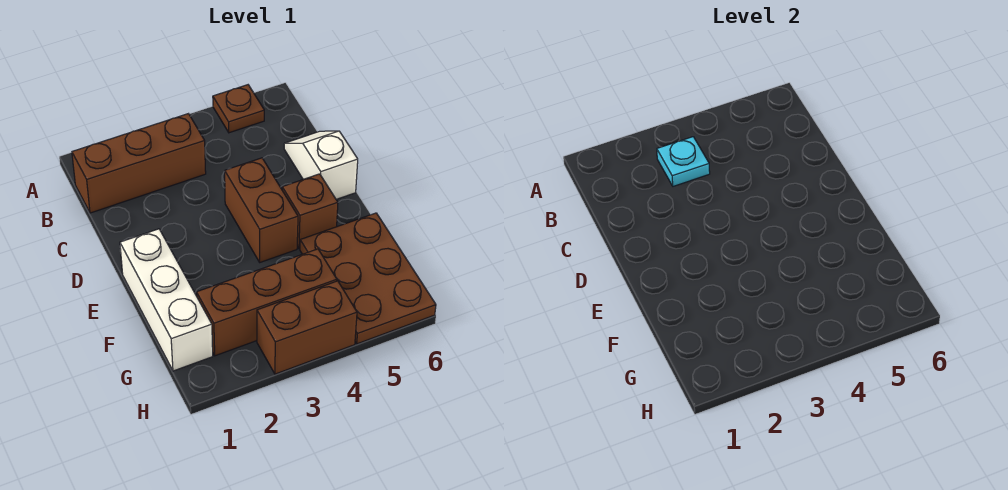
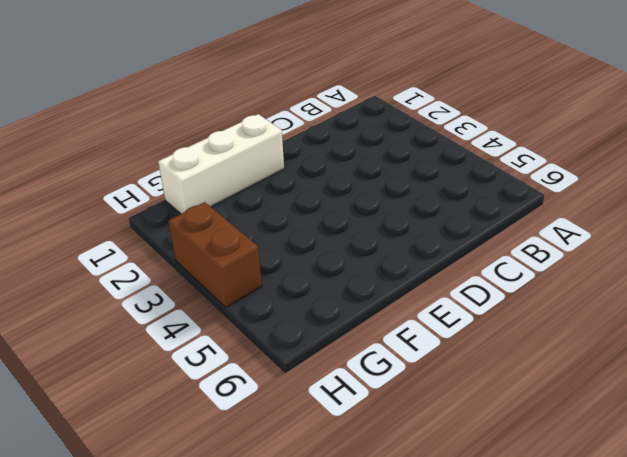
none -> brown 1x1 plate [213,85,264,133]
none -> brown 1x3 brick [72,114,206,213]

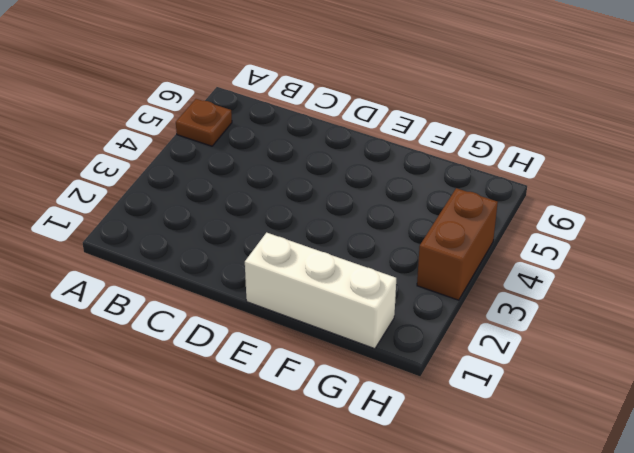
none -> brown 1x3 brick [72,114,206,213]
none -> white 1x2 slope [284,131,358,199]

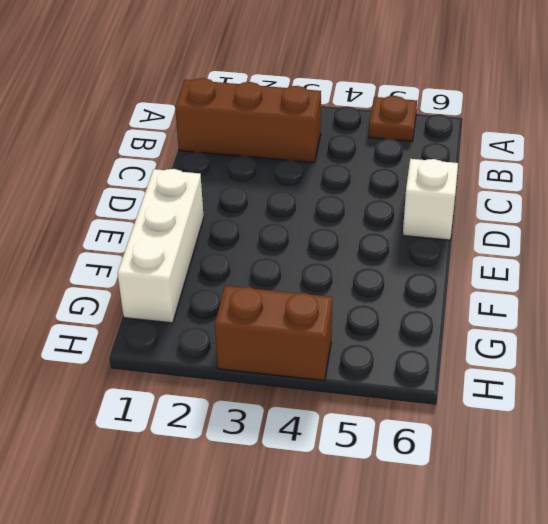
none -> brown 1x2 brick [225,158,298,262]
none -> brown 1x1 brick [282,174,338,249]

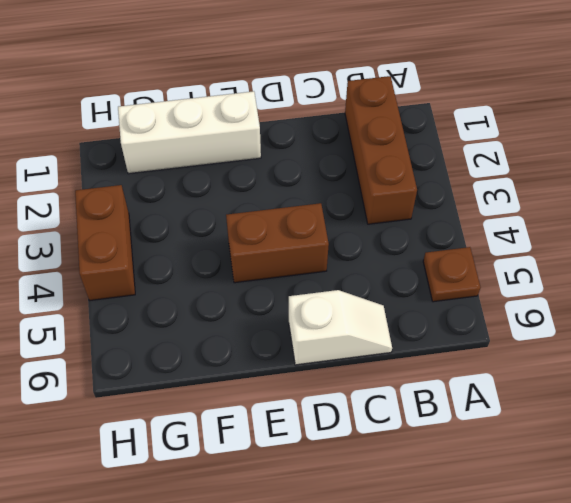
none -> brown 1x1 brick [282,174,338,249]
none -> brown 2x3 plate [300,213,436,344]

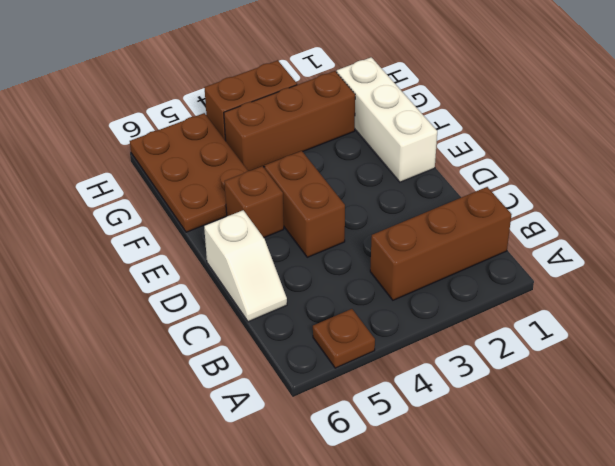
none -> cyan 1x1 plate [657,137,710,186]

